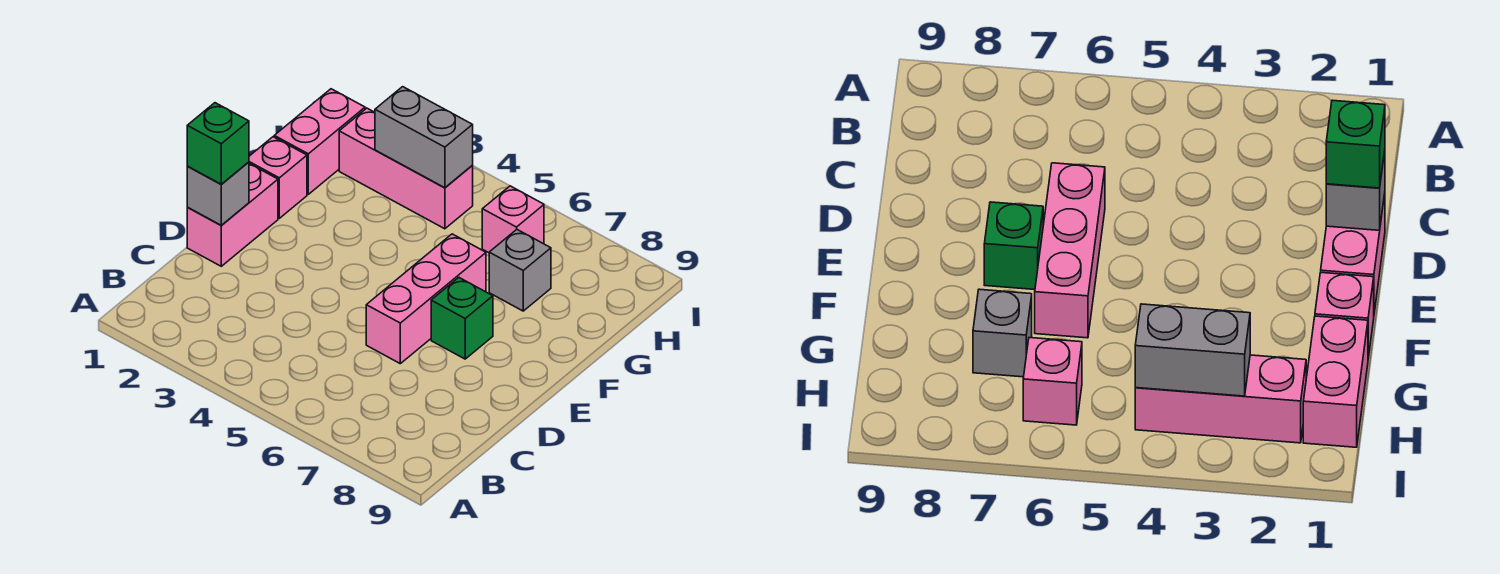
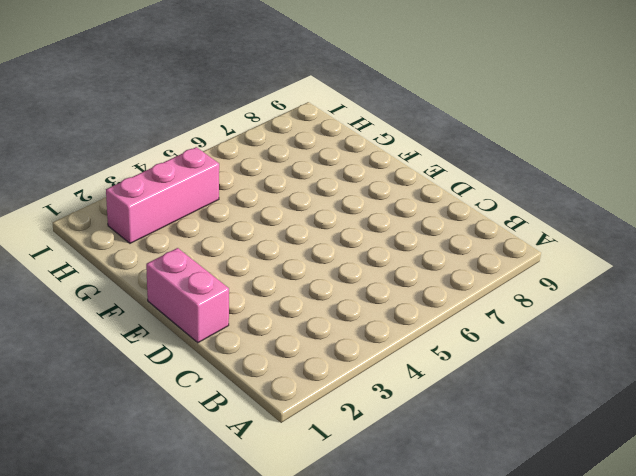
none -> pink 1x3 brick [366,234,486,364]
none -> green 1x1 brick [431,278,493,359]

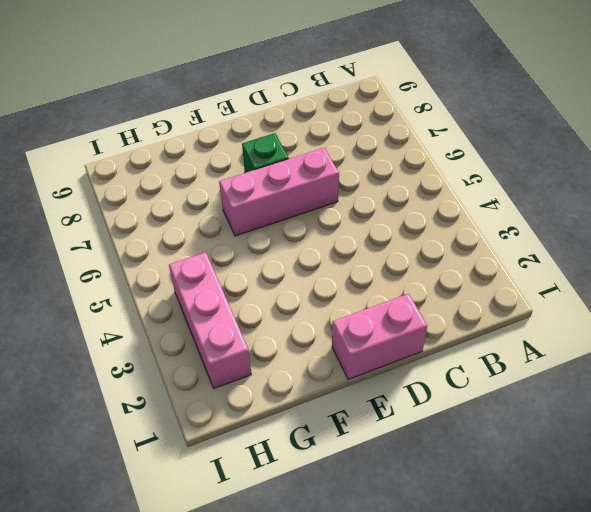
none -> pink 1x1 brick [249,137,307,218]
none -> pink 1x2 brick [274,89,365,194]

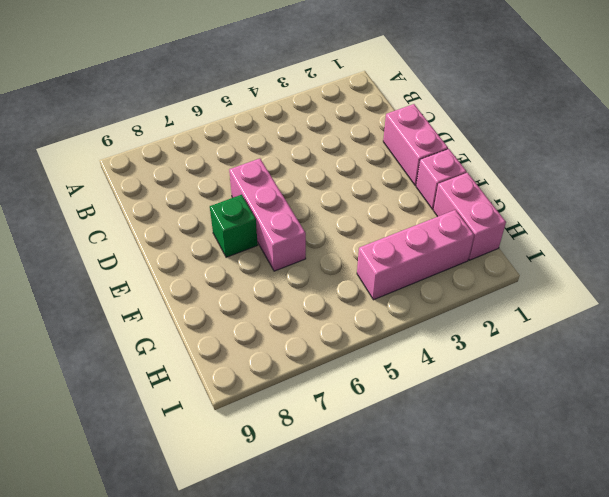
none -> grey 1x1 brick [489,230,551,311]
none -> pink 1x1 brick [482,186,544,253]

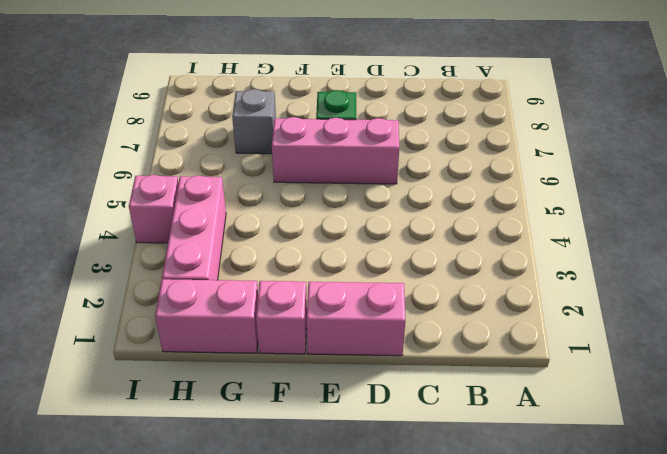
pink 1x1 brick [129,175,179,243] -> pink 1x1 brick moved to [482,186,544,253]
none -> grey 1x1 brick [187,162,249,225]
none -> grey 1x2 brick [375,87,473,188]

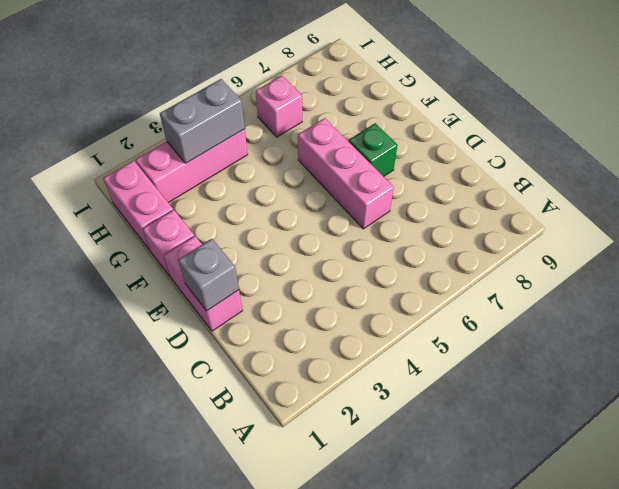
none -> grey 1x1 brick [489,230,551,311]
none -> green 1x1 brick [187,103,249,184]

